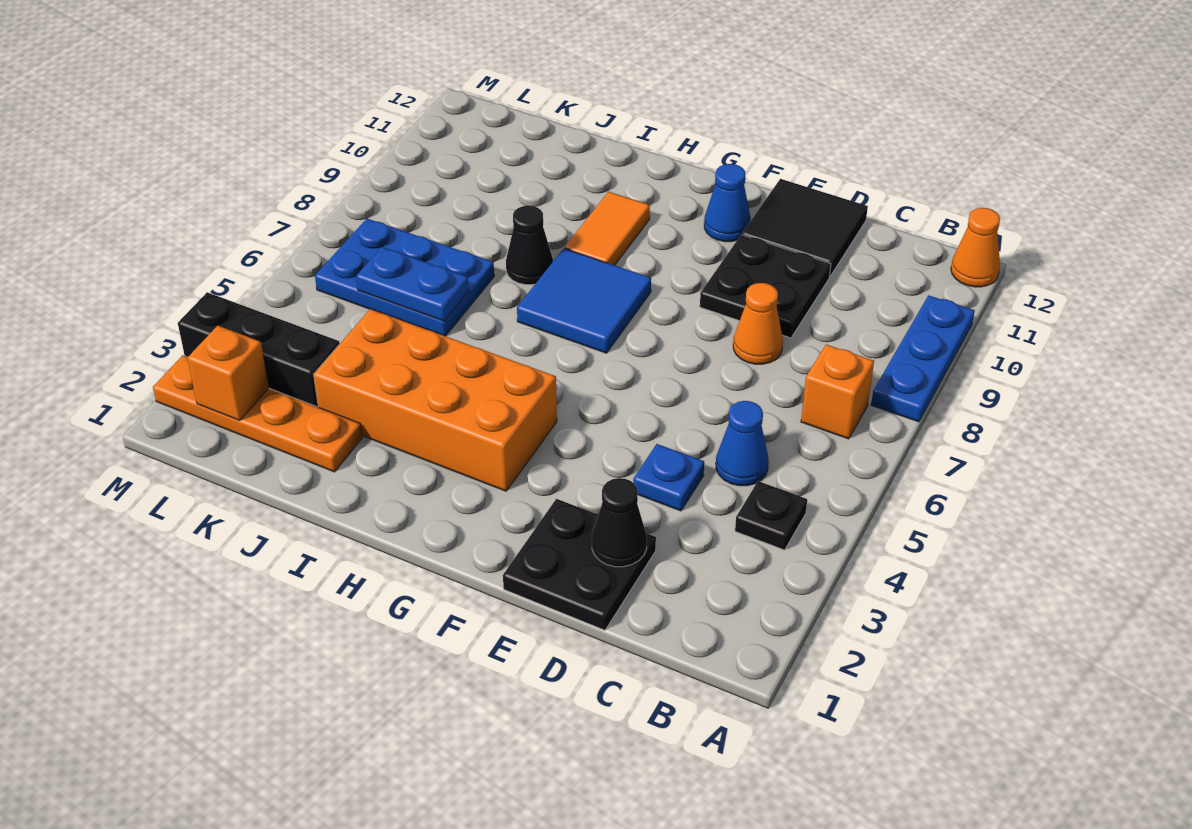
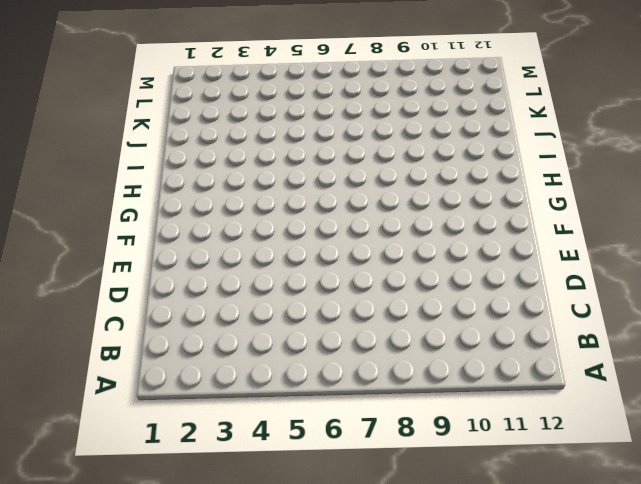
none -> blue 1x3 plate [871,295,975,422]
none -> orange 1x1 cone [951,208,1000,287]
none -> black 1x1 plate [735,481,807,550]

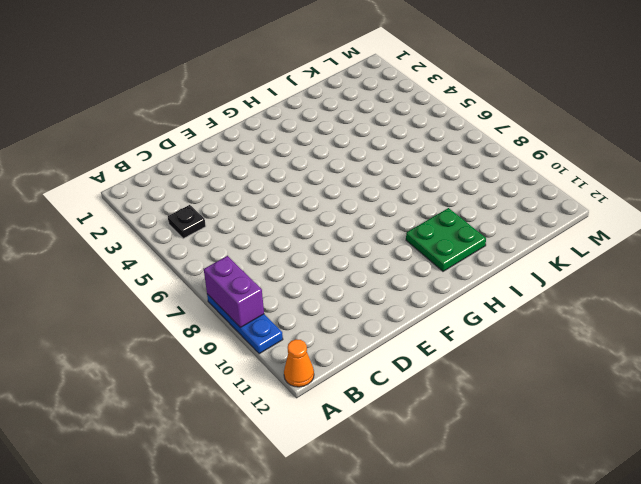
purple 1x2 brick [204,256,264,327] -> none
green 2x2 plate [406,208,486,271] -> orange 1x2 tile [565,192,650,265]
none -> orange 1x1 brick [801,345,874,439]
none -> blue 1x1 cone [716,401,769,486]
none -> black 2x2 plate [503,499,656,630]

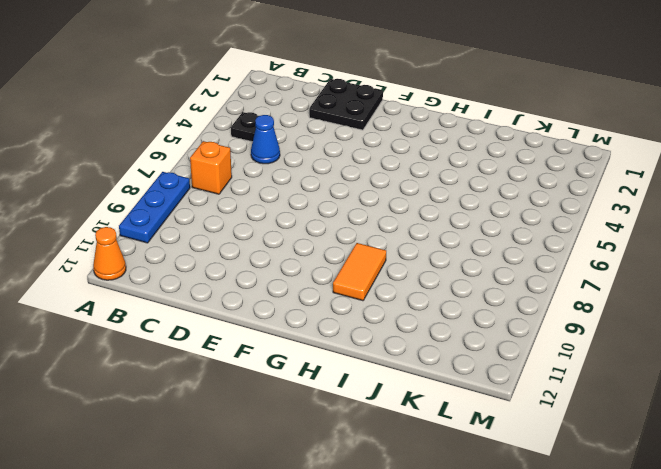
none -> blue 1x1 plate [633,444,704,511]
none -> orange 1x1 cone [733,283,783,364]
none -> black 2x2 plate [700,235,831,338]

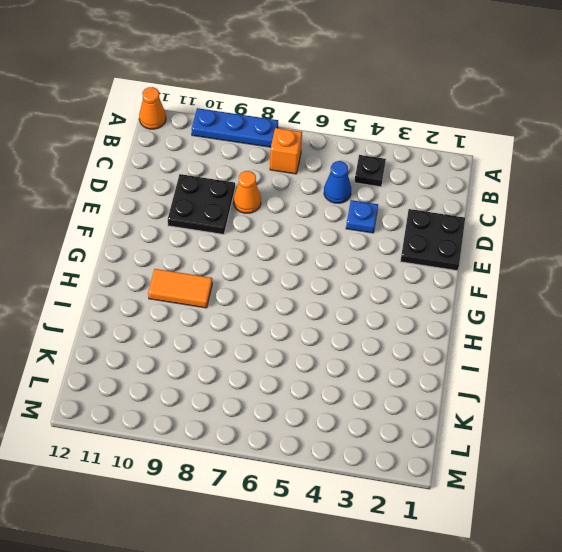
none -> black 2x2 tile [742,179,868,276]
none -> blue 1x1 cone [704,164,751,242]
none -> orange 2x4 brick [314,309,557,491]

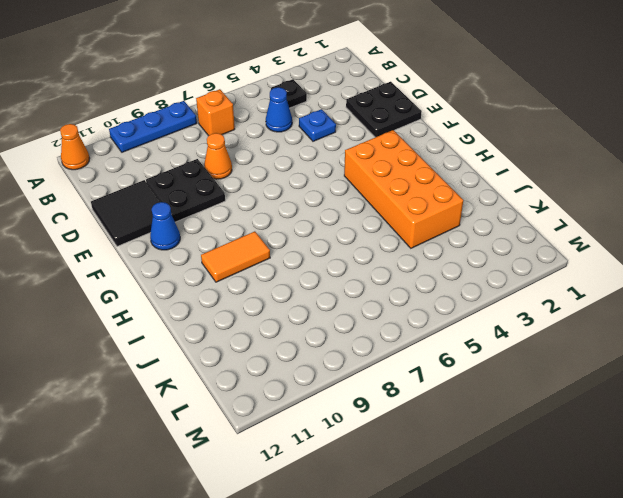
none -> blue 2x2 tile [517,248,651,353]
none -> black 1x1 cone [506,206,553,285]
none -> orange 1x4 plate [153,355,362,472]

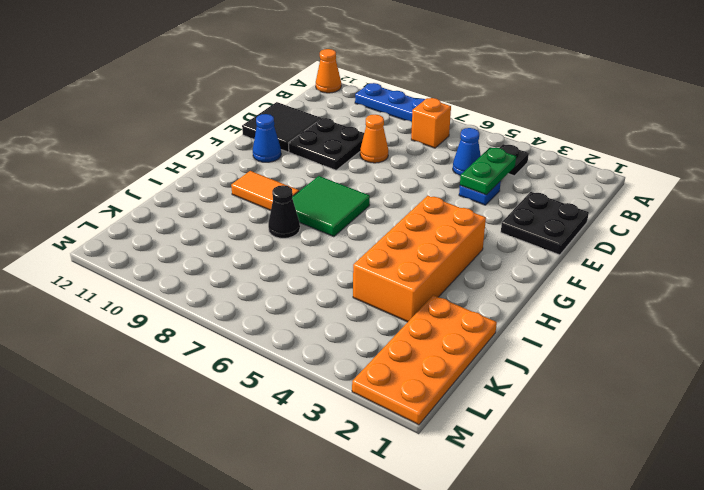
green 1x2 plate [460,147,516,195] -> none
green 2x2 tile [292,176,370,237] -> blue 2x2 tile [517,248,651,353]
orange 2x4 plate [352,295,497,425] -> orange 1x4 plate [153,355,362,472]
none -> blue 2x3 plate [315,219,494,336]
none -> black 1x3 brick [178,292,340,407]
none -> black 1x1 cone [592,478,647,567]

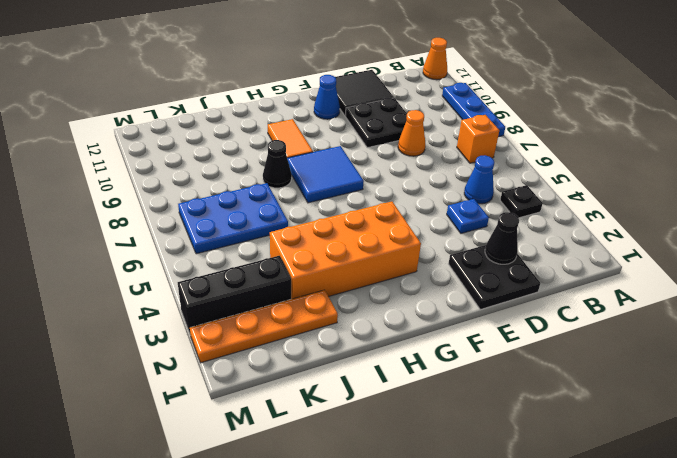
none -> blue 1x2 plate [356,247,469,321]
none -> orange 1x1 brick [187,326,269,421]

